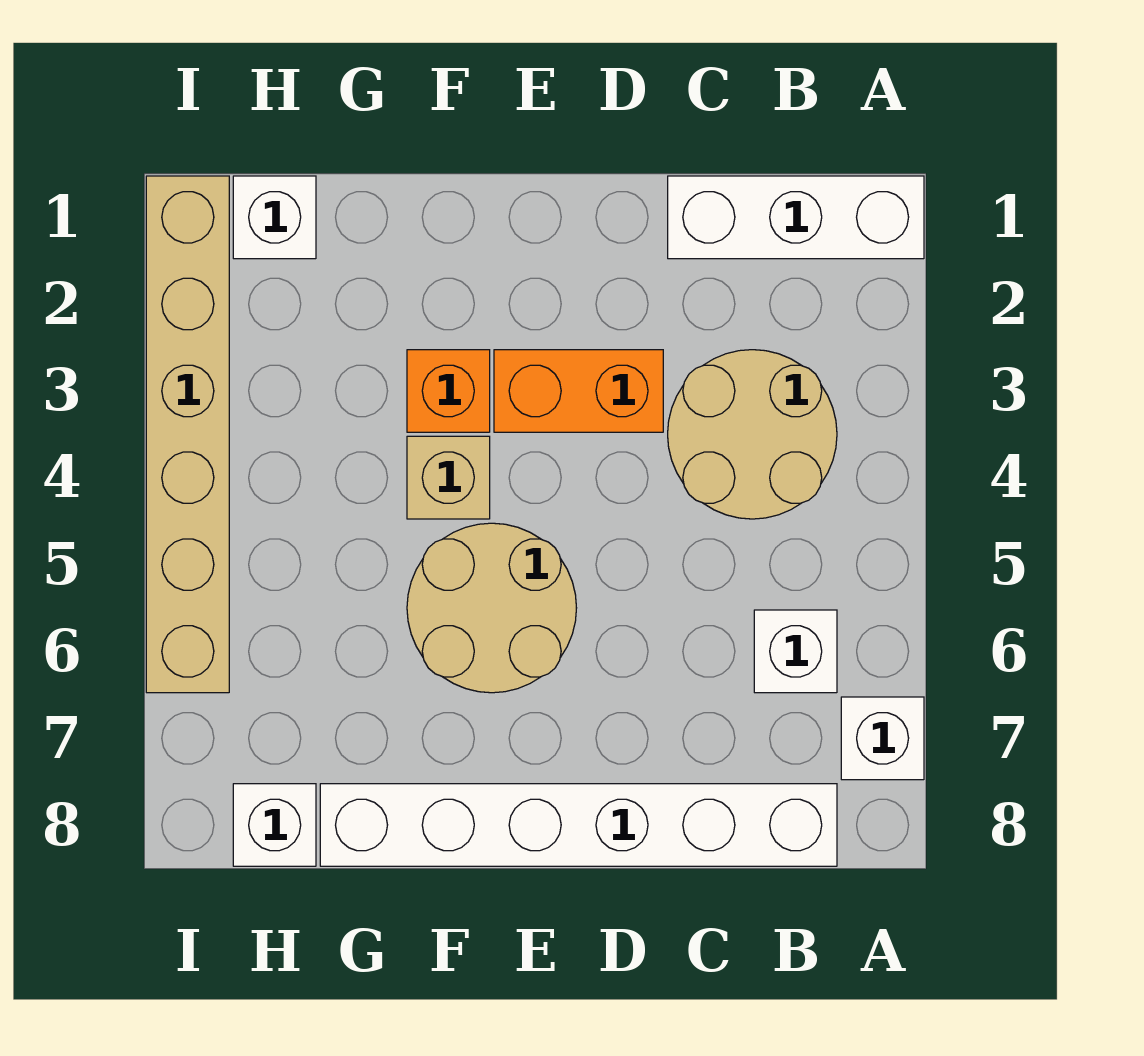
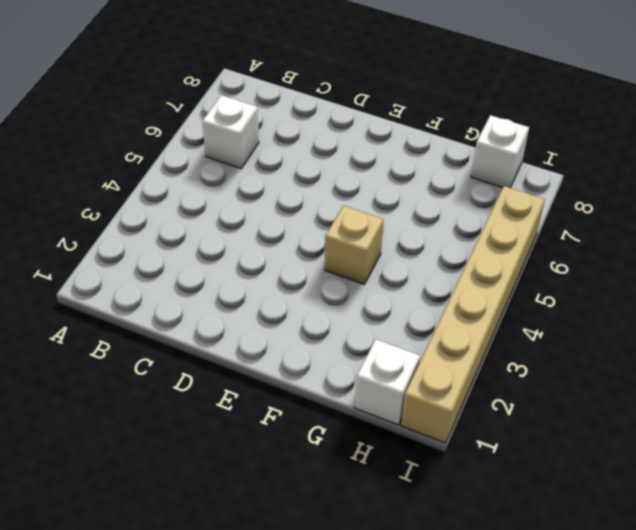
none -> white 1x3 brick [668,176,924,259]
none -> white 1x1 brick [841,697,924,780]
none -> tan 2x2 round brick [668,350,837,519]

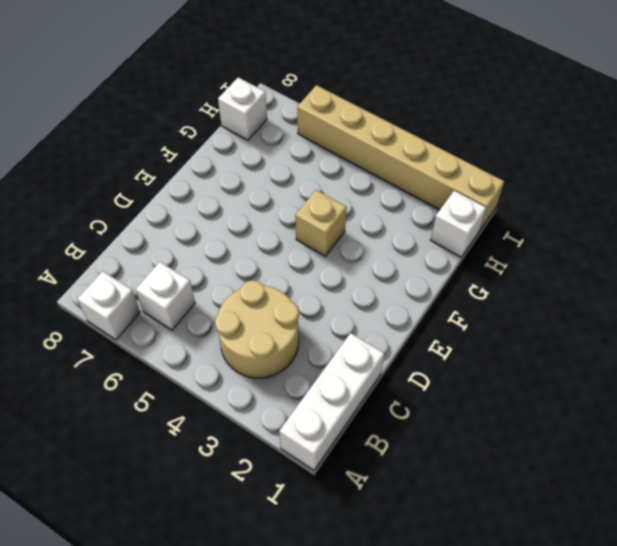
none -> white 1x6 brick [320,784,837,866]
none -> orange 1x2 brick [494,350,663,432]
none -> tan 2x2 round brick [407,523,576,693]

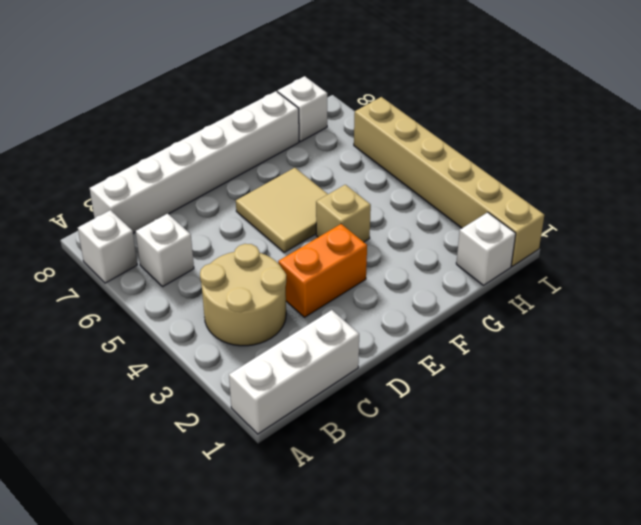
tan 2x2 tile [236,168,328,252] -> tan 2x2 round brick [407,523,576,693]
none -> orange 1x1 brick [407,350,490,432]

